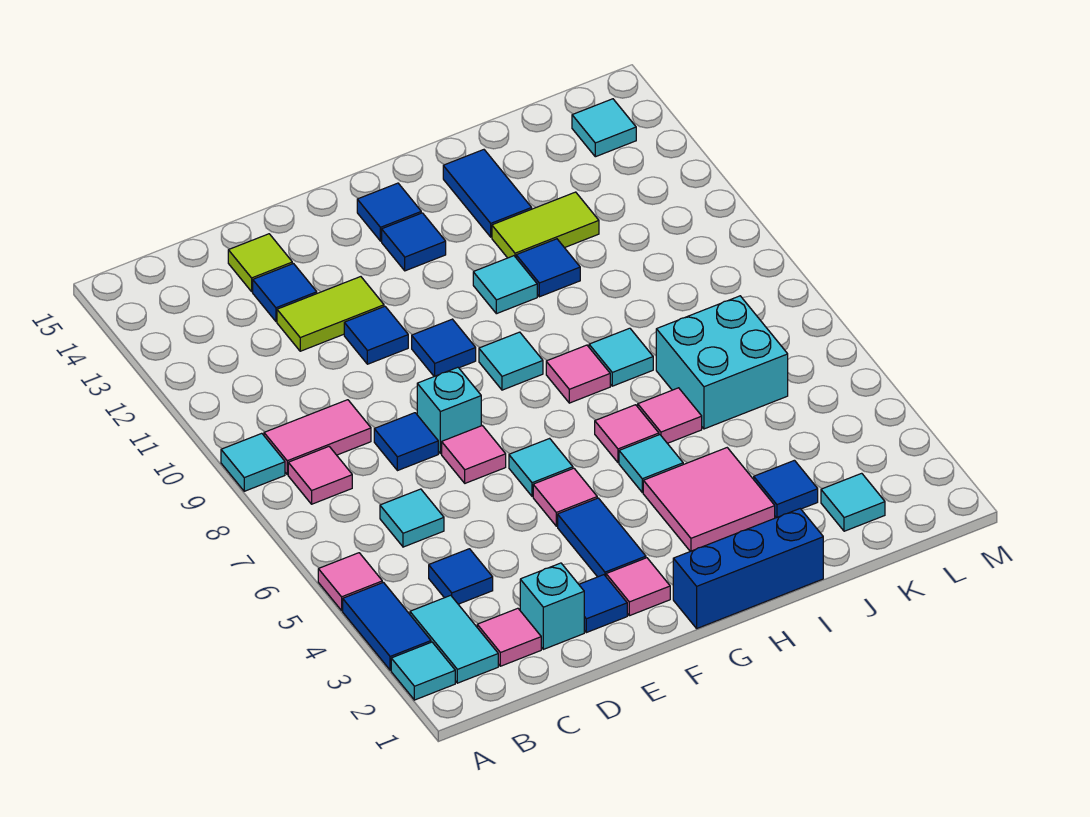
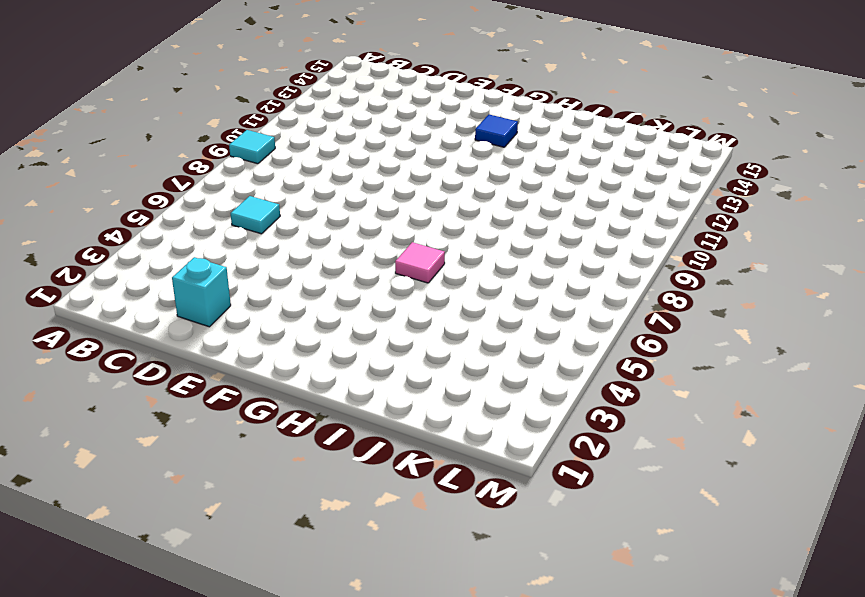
none -> cyan 1x1 tile [391,642,455,700]
none -> blue 1x2 tile [343,583,431,670]
none -> pink 1x1 tile [318,553,382,610]
none -> cyan 1x2 tile [410,595,498,683]

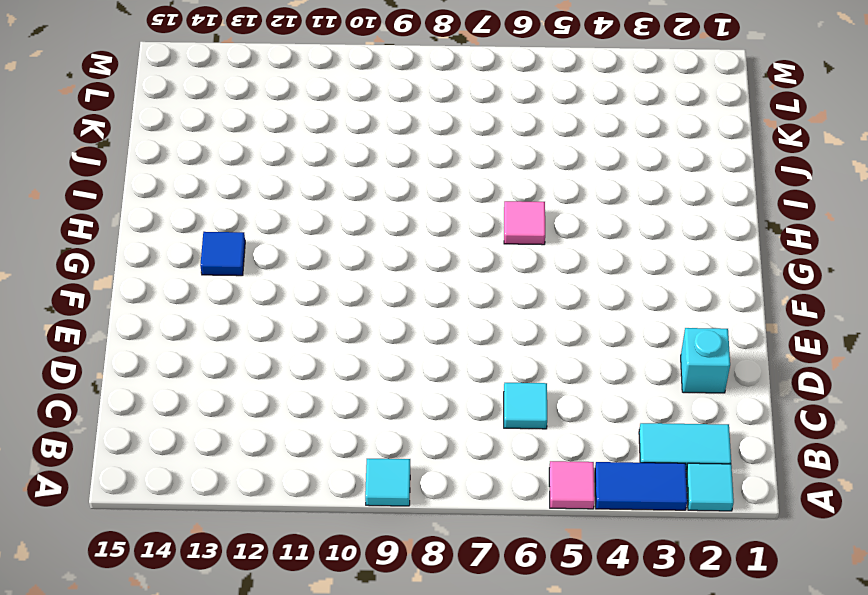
none -> pink 1x1 tile [288,447,352,504]
none -> pink 1x2 tile [264,400,371,474]
none -> pink 1x1 tile [477,608,541,666]
none -> blue 1x1 tile [429,549,493,604]

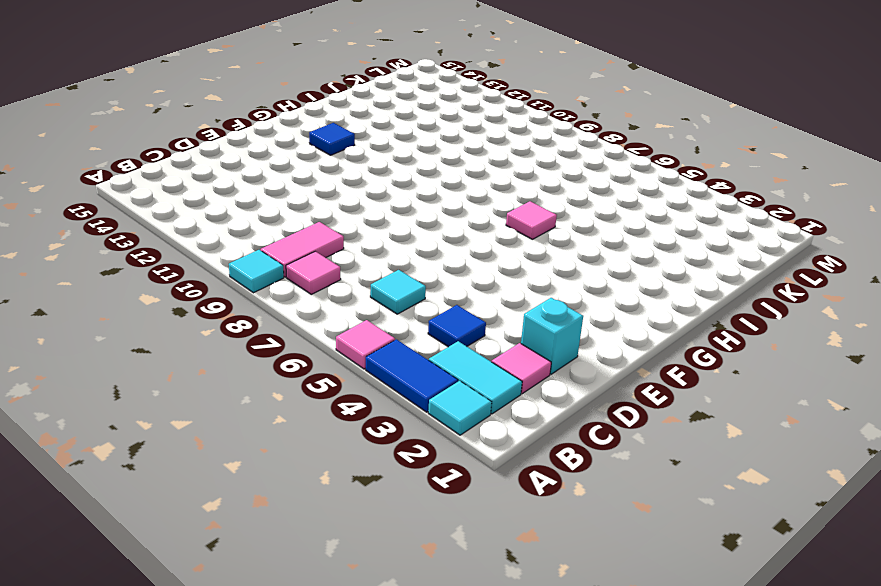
none -> blue 1x1 tile [374,413,438,471]
none -> lime 1x2 tile [277,277,384,351]
none -> blue 1x1 tile [253,264,317,321]
none -> lime 1x1 tile [228,234,292,291]

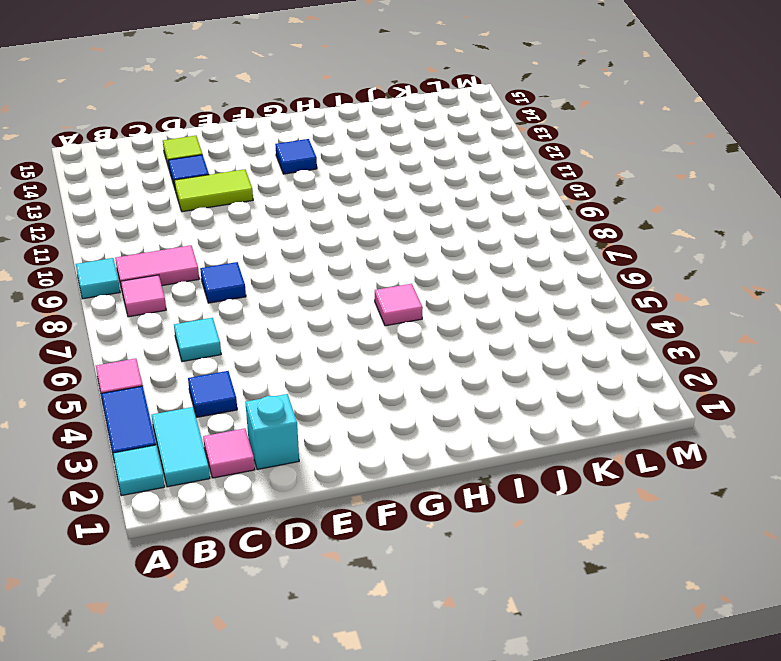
none -> blue 1x1 tile [579,575,627,633]
none -> pink 1x1 tile [442,426,506,483]
none -> cyan 1x1 brick [417,367,481,454]
none -> blue 1x1 tile [344,306,408,364]

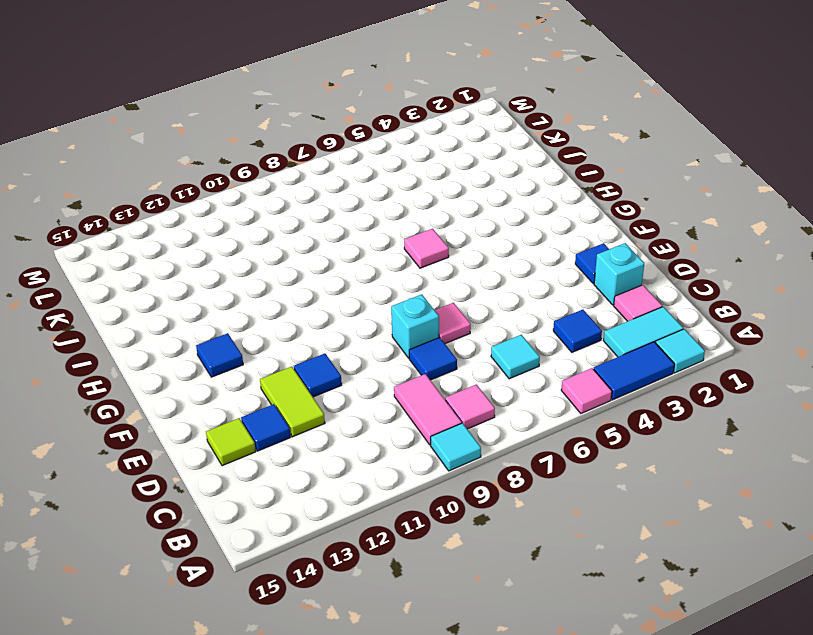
none -> pink 1x1 tile [606,558,670,616]
none -> blue 1x2 tile [558,498,646,577]
none -> pink 1x1 tile [533,468,597,526]
none -> cyan 1x1 tile [509,438,573,496]

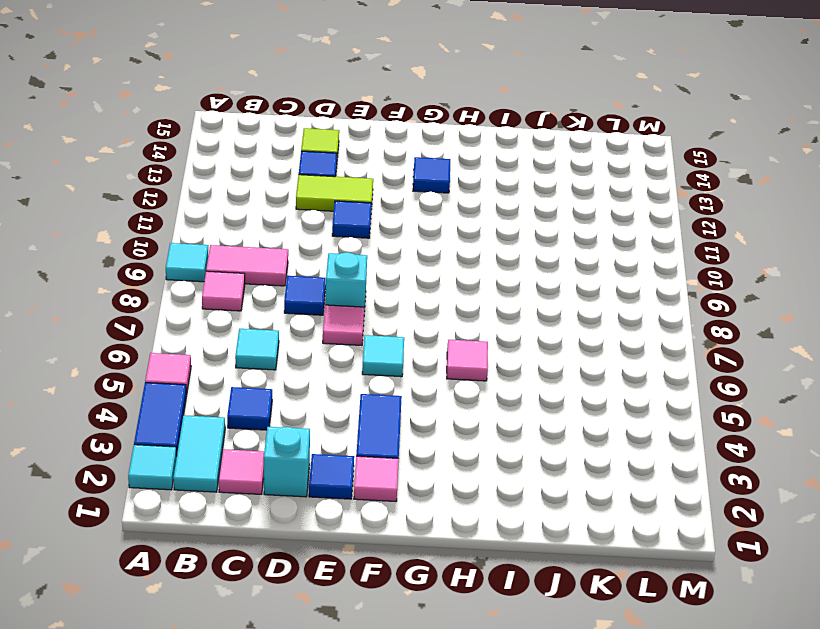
none -> pink 1x1 tile [533,468,597,526]
none -> blue 1x1 tile [412,319,476,376]
none -> blue 1x3 brick [673,509,823,628]
none -> cyan 1x1 tile [479,332,543,390]

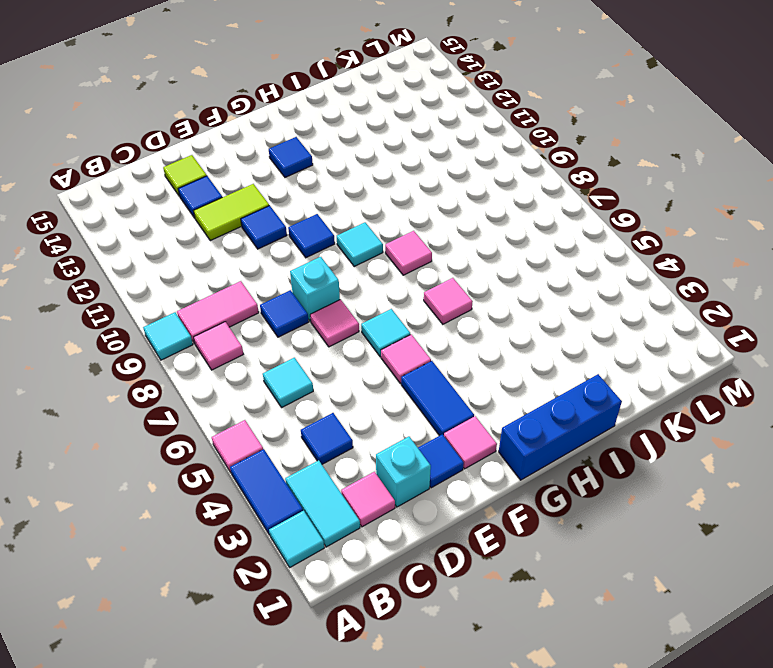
none -> blue 1x1 tile [357,183,421,241]
none -> pink 2x2 tile [643,448,775,551]
none -> cyan 1x1 tile [619,435,683,492]
none -> cyan 1x1 tile [473,256,537,314]

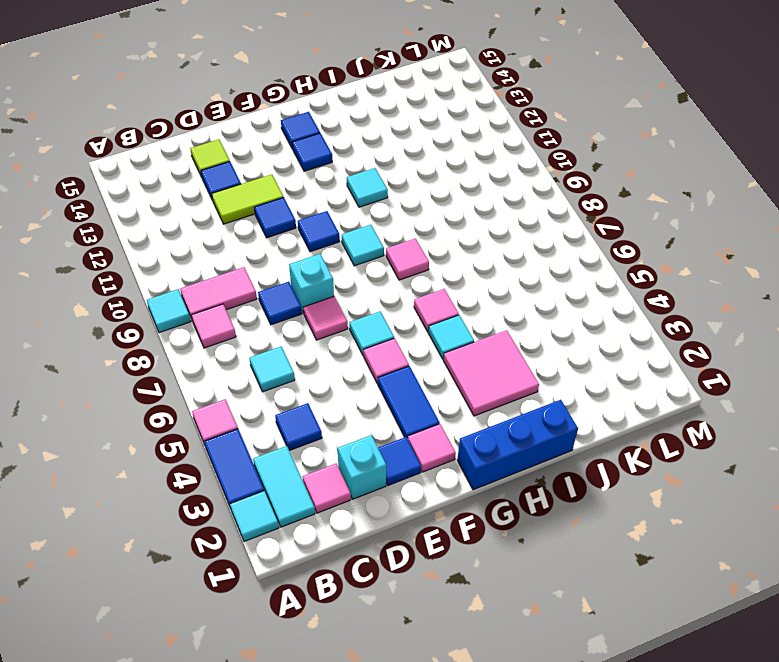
none -> pink 1x1 tile [638,388,702,443]
none -> cyan 1x1 tile [589,328,653,386]
none -> blue 1x1 tile [516,239,580,297]
none -> lime 1x2 tile [492,192,599,258]

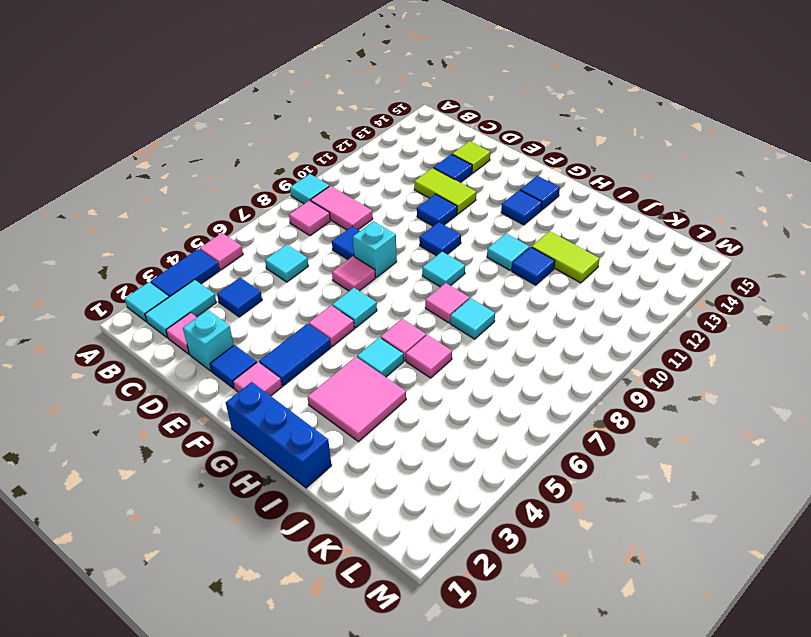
none -> blue 1x2 tile [443,150,532,237]
none -> blue 1x1 tile [754,460,818,518]
none -> cyan 2x2 brick [656,296,788,429]
none -> cyan 1x1 tile [821,473,885,531]

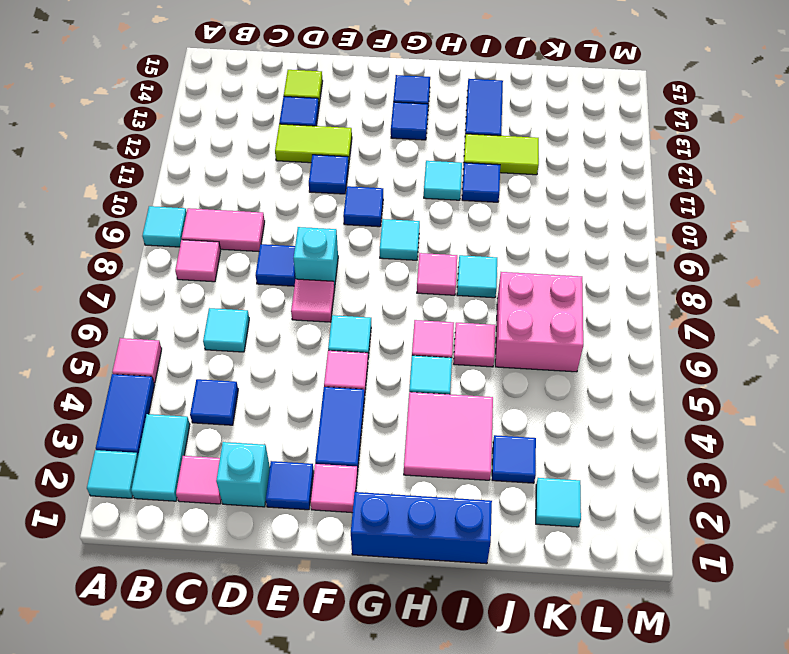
pink 2x2 brick [495,272,583,372] -> cyan 2x2 brick [656,296,788,429]
none -> cyan 1x1 tile [572,99,636,157]

